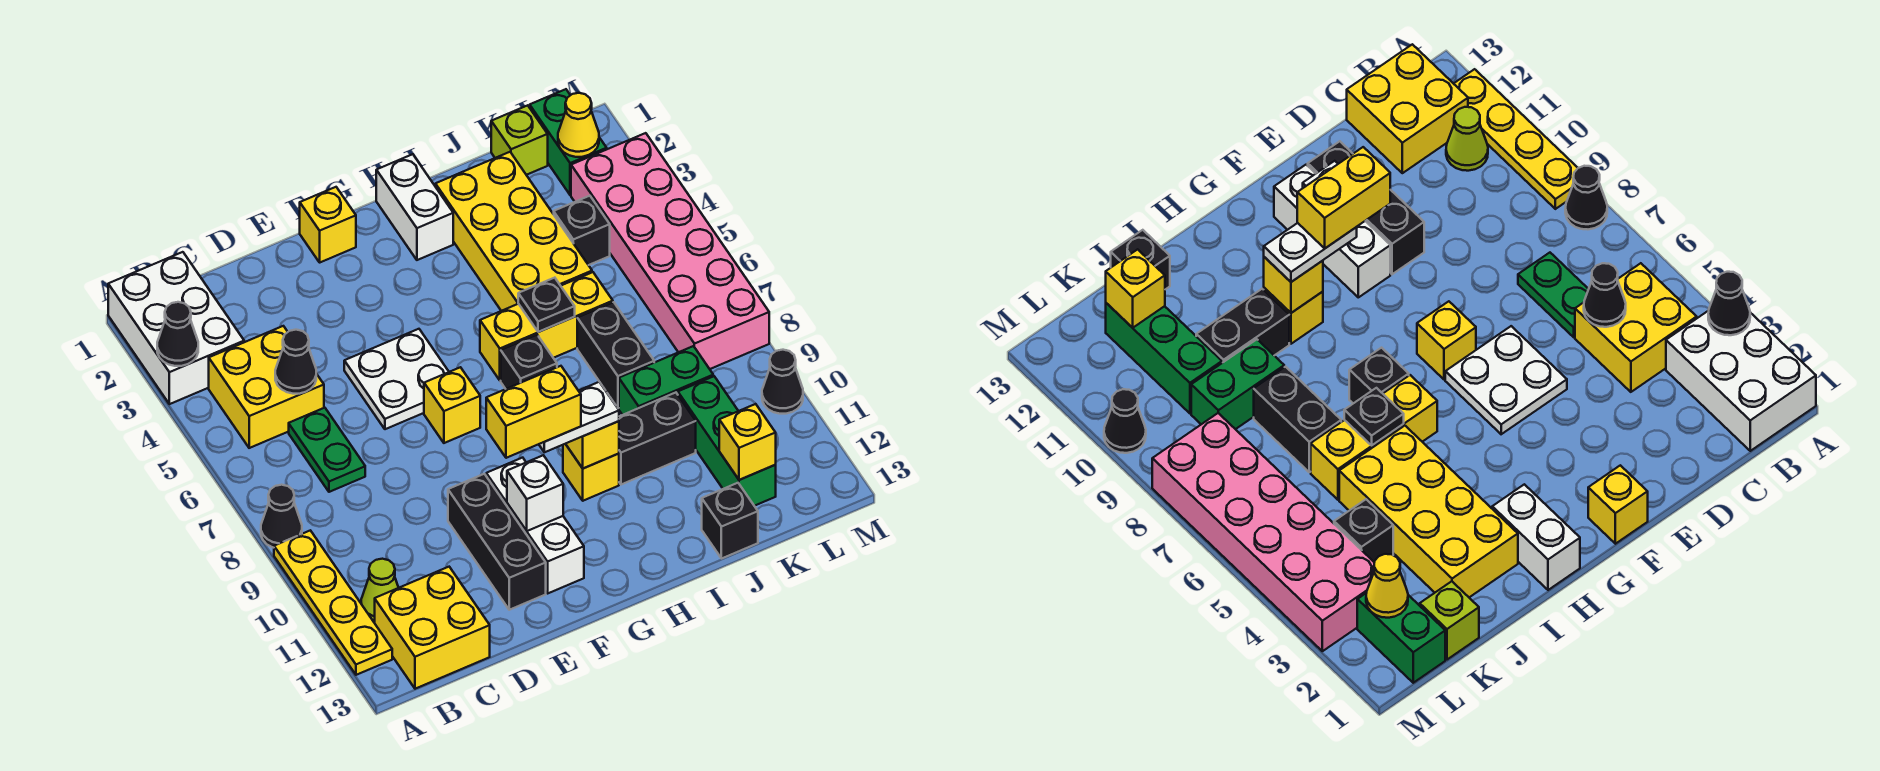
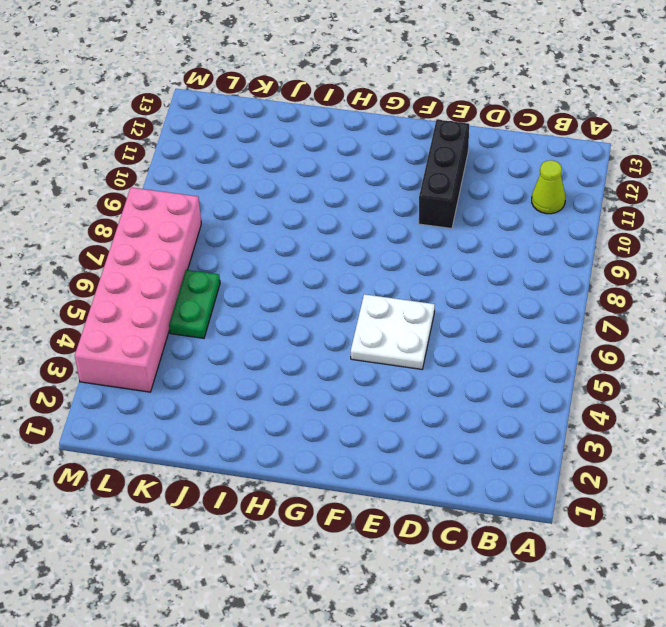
green 1x2 plate [169,270,220,338] -> green 1x2 plate moved to [289,408,365,492]
none -> white 2x3 brick [108,252,244,404]
none -> black 1x1 cone [261,485,302,548]
none -> yellow 1x4 plate [274,530,392,675]
none -> yellow 2x2 brick [209,326,324,448]

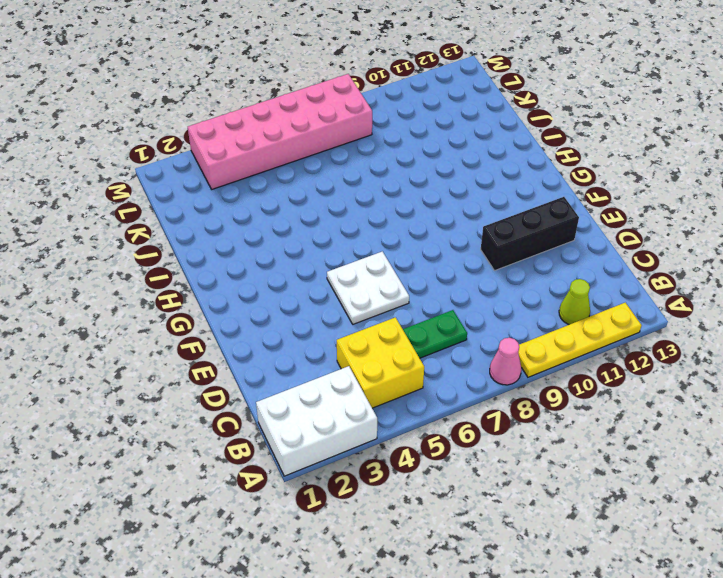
pink 1x1 cone [490,338,521,385] -> black 1x1 cone [261,485,302,548]
none -> yellow 2x2 brick [375,567,490,689]
none -> yellow 1x1 brick [300,187,356,262]
none -> yellow 1x1 brick [424,367,480,443]
none -> white 1x3 brick [486,458,584,593]

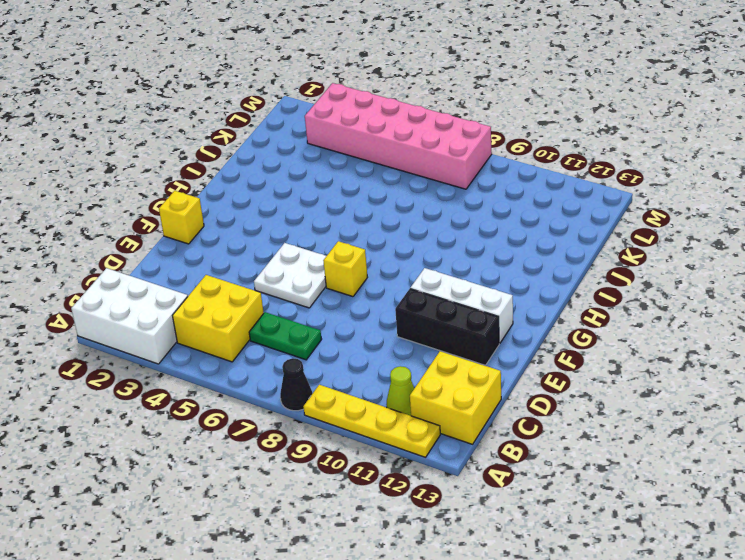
none -> white 1x2 brick [376,154,453,260]
none -> yellow 1x3 brick [480,272,613,380]
none -> black 1x1 brick [501,335,557,389]
none -> yellow 1x1 brick [563,444,619,501]

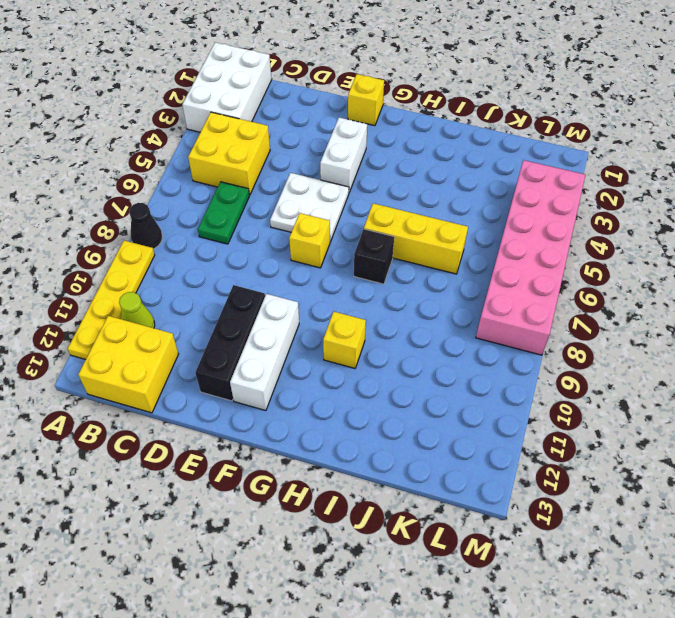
white 1x2 brick [320,118,367,192] -> white 1x2 brick moved to [376,154,453,260]
none -> yellow 2x4 brick [435,152,592,311]
none -> black 1x2 brick [619,393,696,485]
none -> black 1x2 brick [577,302,654,408]
none -> green 1x2 brick [619,346,713,415]

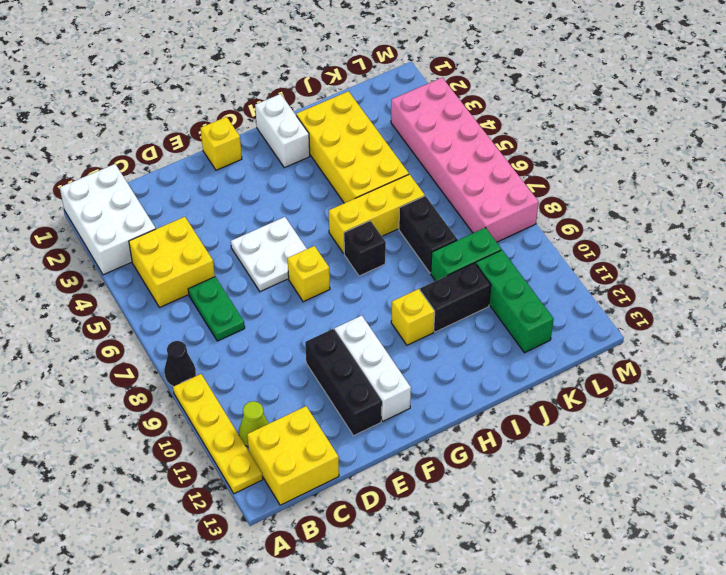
none -> black 1x1 brick [702,483,758,559]
none -> lime 1x1 brick [491,105,548,175]
none -> black 1x1 brick [554,196,610,265]
none -> green 1x2 brick [530,89,607,195]

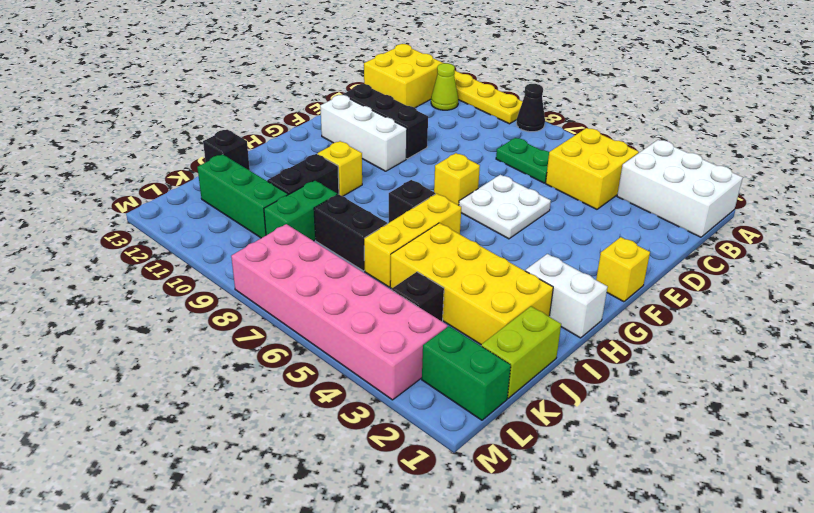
lime 1x2 brick [481,306,561,398] -> lime 1x1 brick [491,105,548,175]
none -> black 1x1 cone [762,350,803,414]
none -> black 1x1 cone [157,302,198,366]
none -> black 1x1 cone [275,330,316,394]
none -> white 1x1 brick [507,455,563,531]

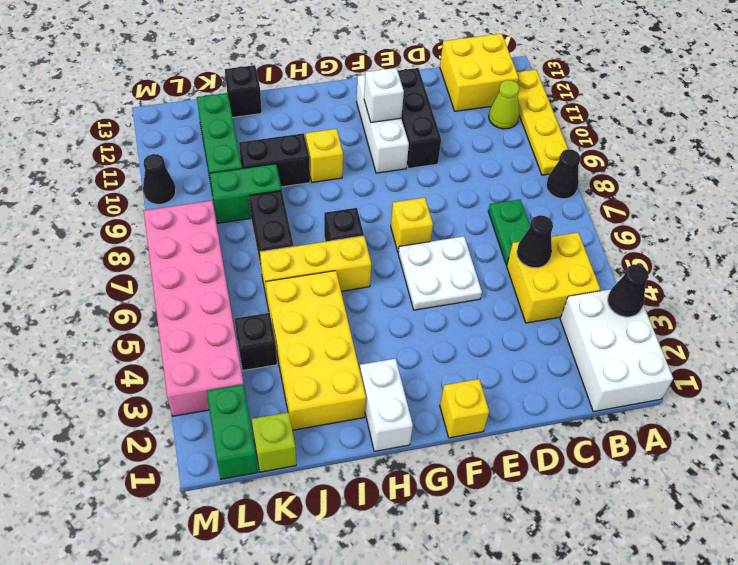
none -> yellow 1x1 brick [566,421,619,468]
none -> black 1x1 plate [518,278,575,332]
none -> yellow 1x1 brick [719,404,776,480]
none -> yellow 1x1 cone [558,93,599,157]

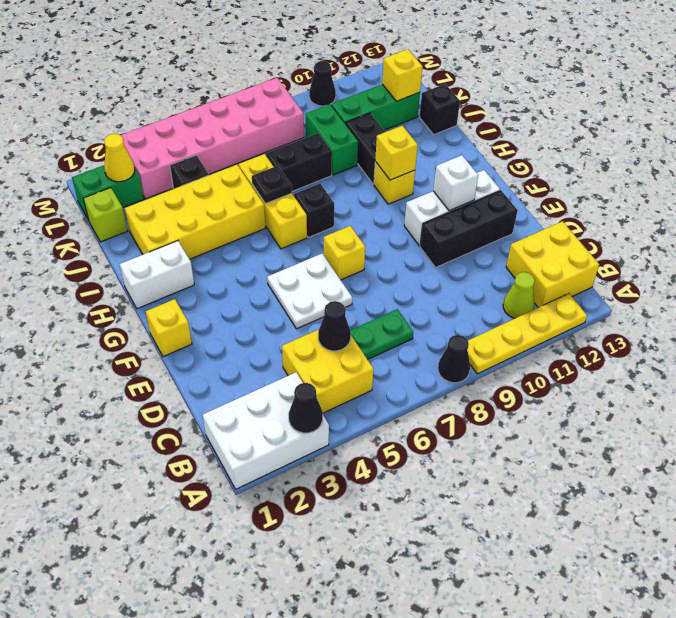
none -> white 1x2 plate [539,382,619,452]
none -> yellow 1x2 brick [486,366,581,458]

